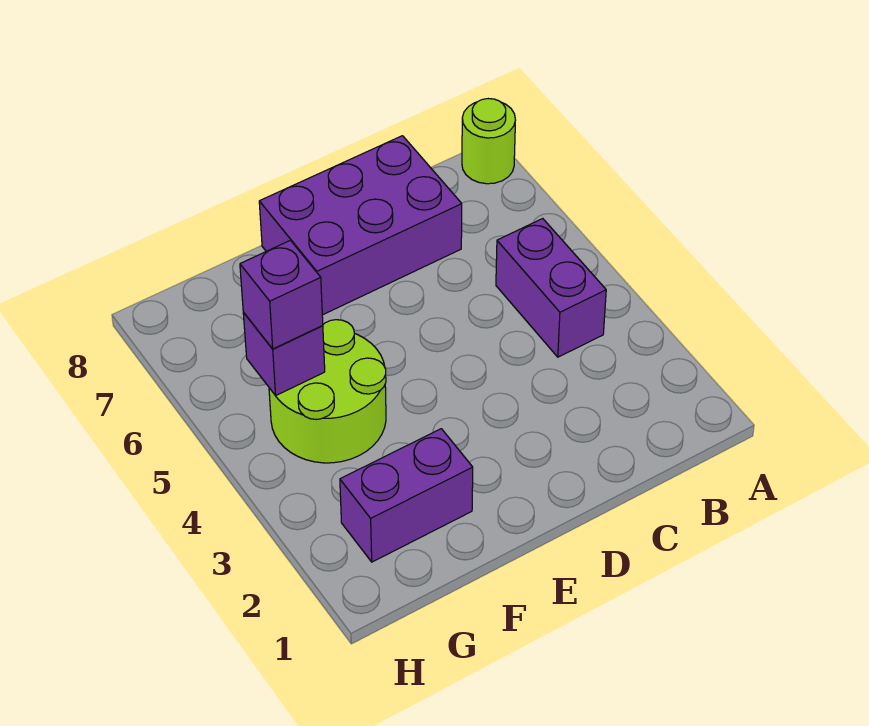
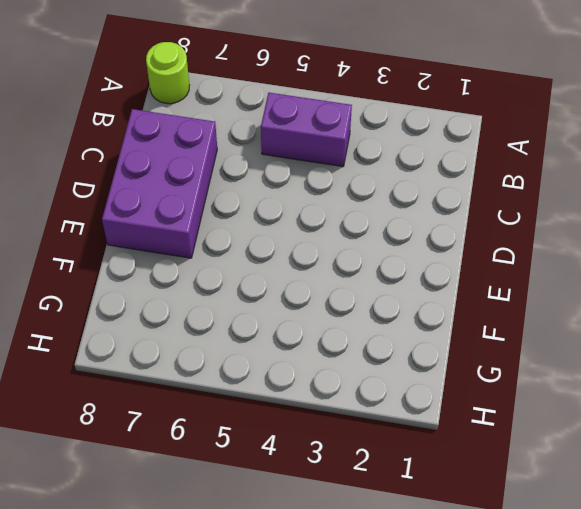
none -> purple 1x2 brick [340,429,473,562]
none -> lime 2x2 round brick [269,320,386,463]

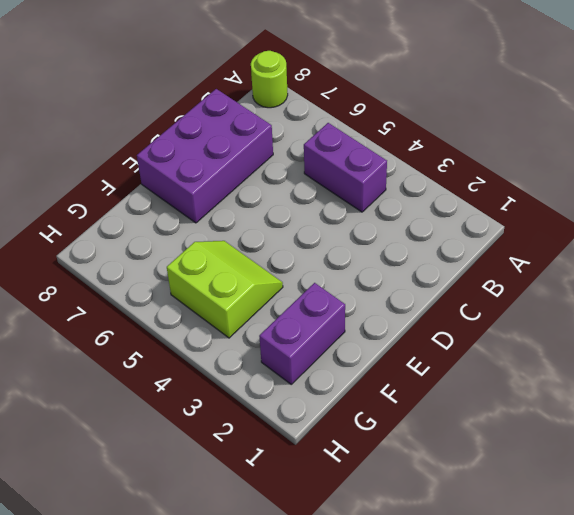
lime 2x2 slope [167,241,283,338] -> lime 2x2 round brick [269,320,386,463]
none -> purple 1x1 brick [243,313,325,396]
none -> purple 1x1 brick [240,240,323,349]

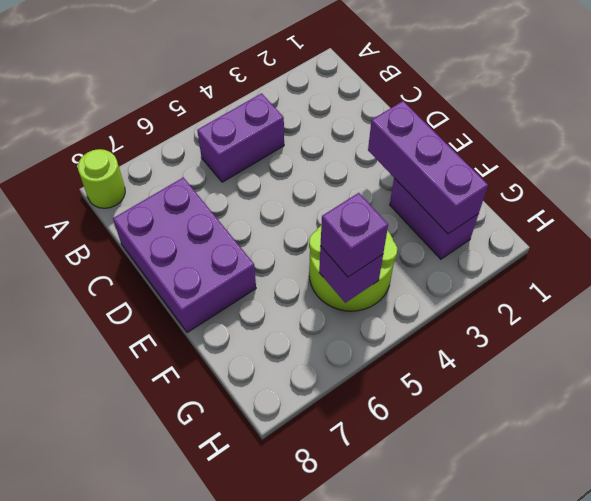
purple 1x3 brick [368,101,488,234] -> none

